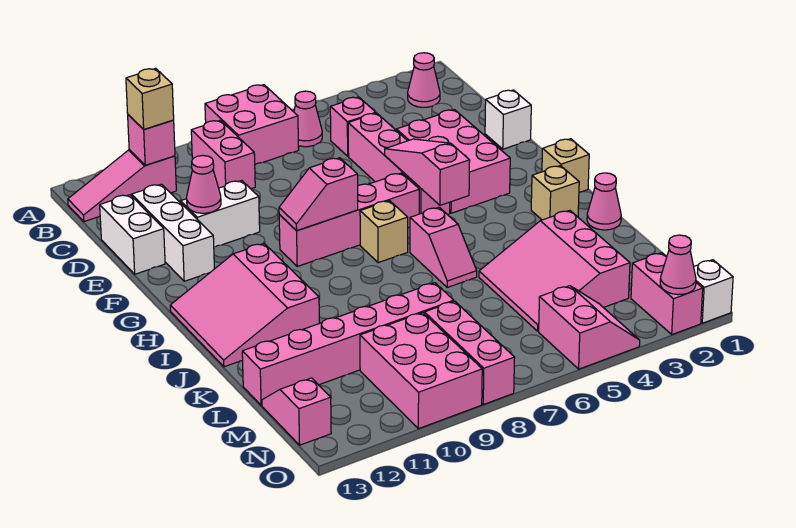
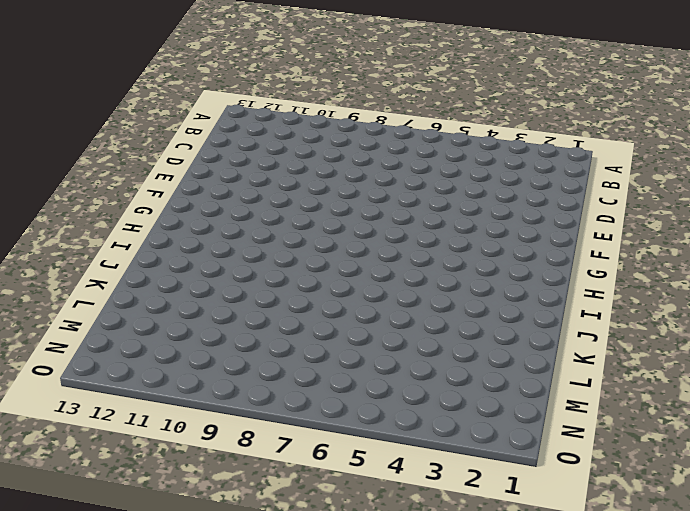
none -> pink 2x2 brick [205,85,299,164]
none -> pink 1x1 cone [408,53,440,107]
none -> pink 1x1 cone [294,91,322,147]
none -> pink 1x2 brick [191,120,255,189]

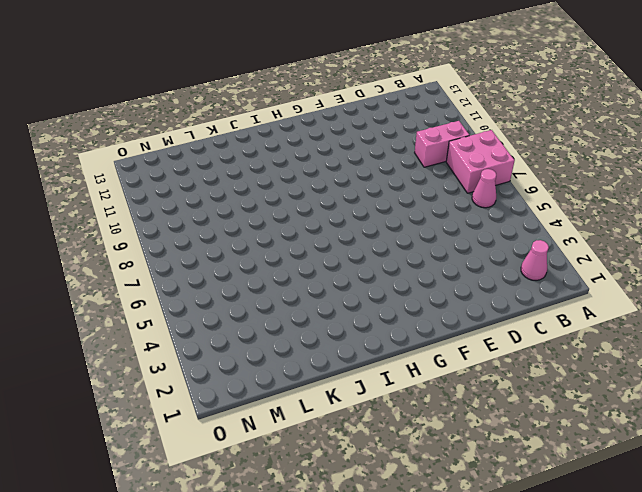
none -> pink 1x3 slope [68,150,176,222]
none -> pink 1x1 brick [330,97,376,156]
none -> pink 1x4 brick [348,113,450,215]
none -> white 1x3 brick [132,184,214,281]

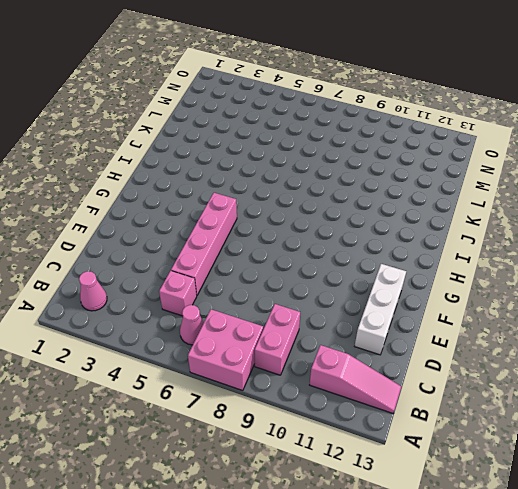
none -> white 1x2 brick [100,195,165,274]
none -> white 1x1 brick [485,90,531,149]
none -> pink 2x3 brick [396,110,510,213]
none -> white 1x2 brick [181,181,260,247]

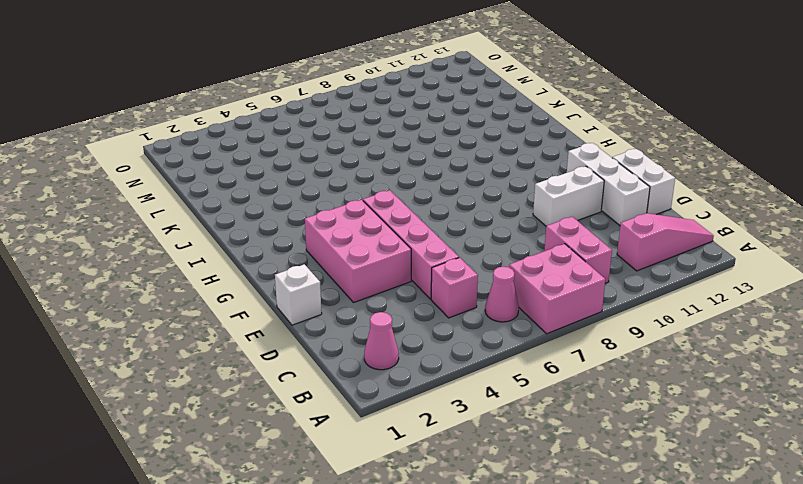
none -> pink 1x4 brick [279,173,419,266]
none -> tan 1x1 brick [542,139,589,192]
none -> tan 1x1 brick [360,201,408,263]
none -> pink 3x3 slope [170,244,319,367]

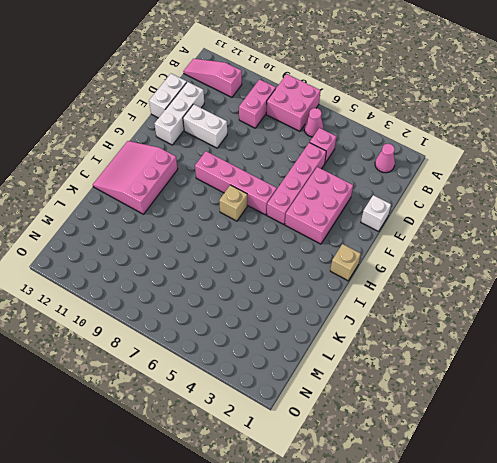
none -> tan 1x1 brick [531,166,579,220]
none -> pink 1x2 slope [410,207,477,287]
none -> pink 1x1 cone [587,173,621,230]
none -> pink 3x3 slope [479,210,630,331]

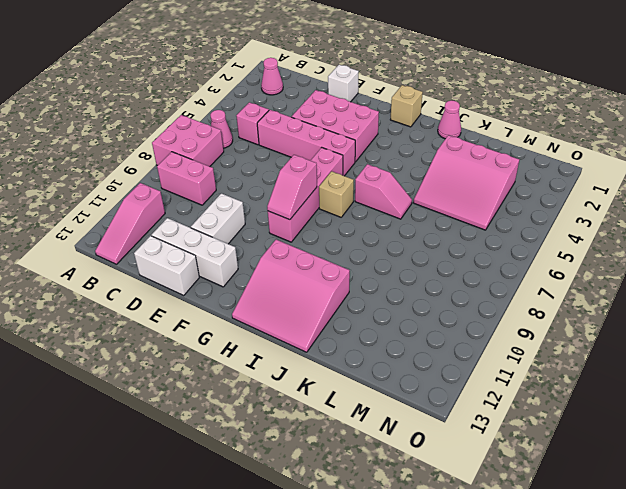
none -> tan 1x1 brick [531,166,579,220]
none -> pink 1x6 brick [242,283,454,405]
none -> pink 1x3 brick [424,301,515,405]
none -> pink 2x3 brick [360,313,482,429]

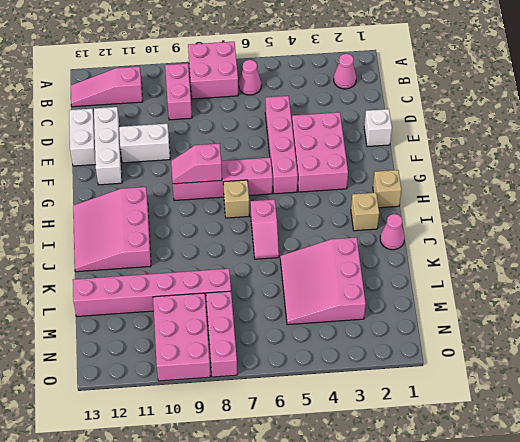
none -> pink 1x1 brick [330,97,376,156]
none -> pink 1x2 slope [262,378,331,445]
none -> pink 1x2 brick [631,253,703,334]
none -> pink 2x2 slope [539,286,640,369]

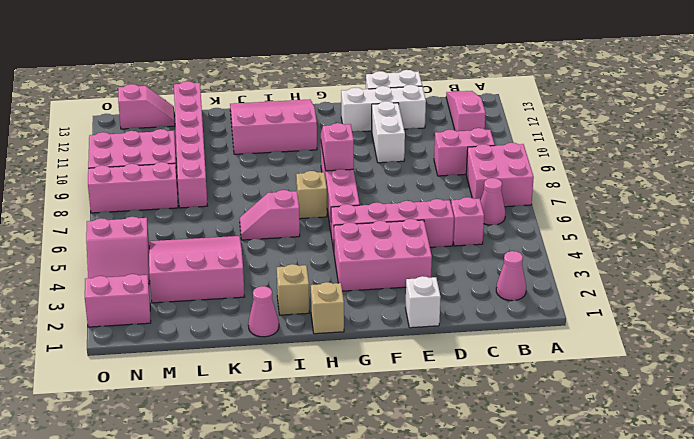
none -> white 1x1 brick [694,260,733,323]
none -> pink 1x1 brick [128,115,175,165]
none -> pink 1x1 cone [187,155,221,213]
none -> pink 1x3 slope [385,139,470,205]

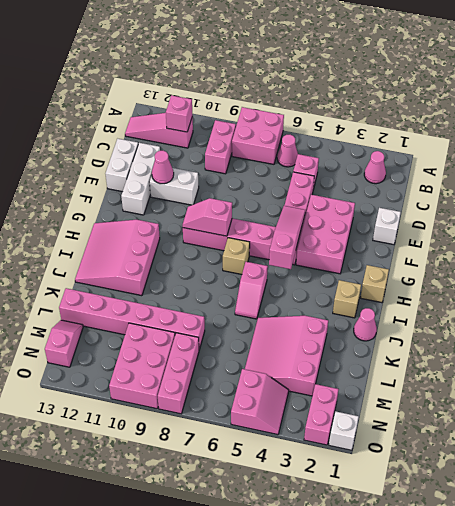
none -> pink 1x1 cone [660,235,696,295]
none -> tan 1x1 brick [126,69,174,129]

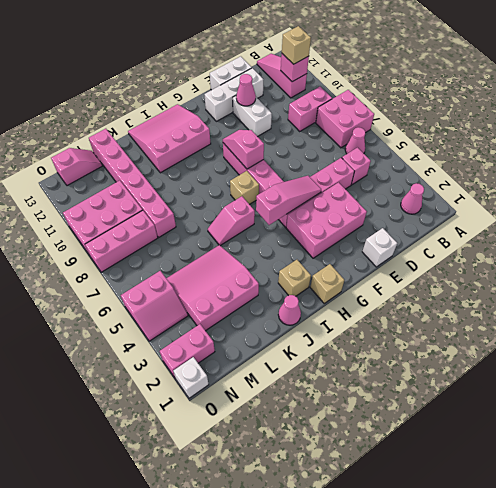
none -> pink 1x1 cone [660,235,696,295]

